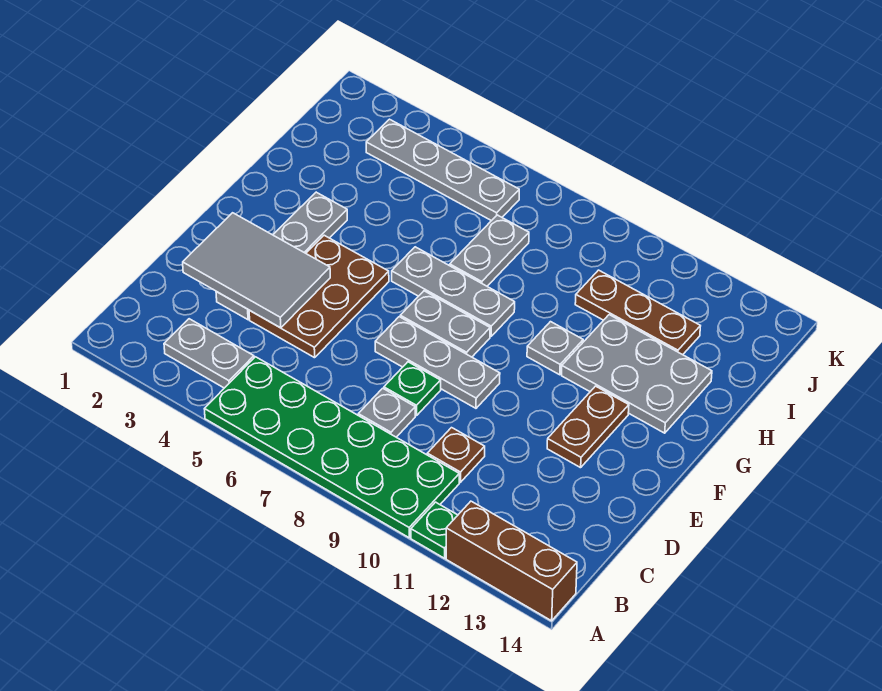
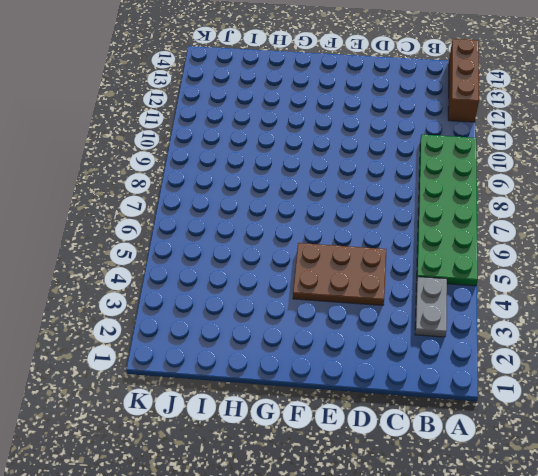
none -> green 1x1 plate [411,502,458,558]
none -> grey 1x1 plate [358,388,415,437]
none -> brown 1x1 plate [427,428,485,482]

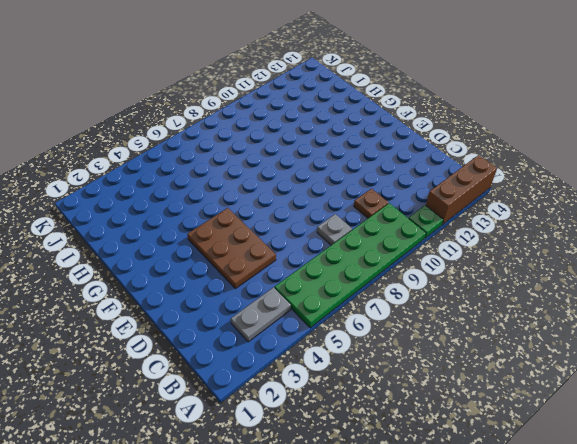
none -> grey 1x4 plate [216,192,347,320]
none -> green 1x1 plate [384,362,441,416]
none -> grey 1x3 plate [375,317,500,408]

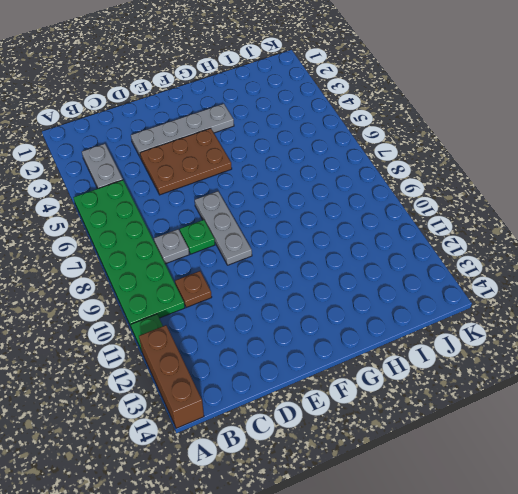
none -> brown 1x2 plate [547,386,629,468]
none -> grey 1x2 plate [400,291,490,357]
none -> grey 1x3 plate [392,247,515,336]

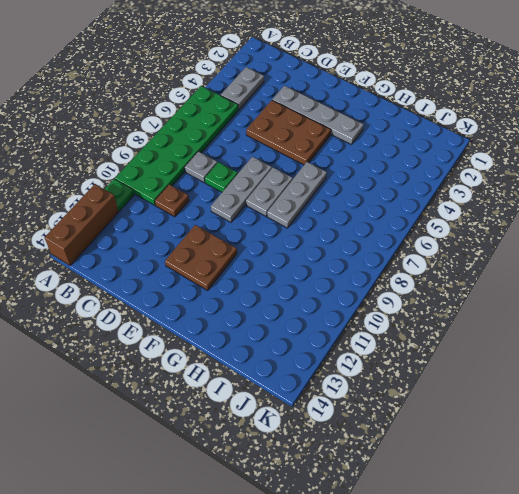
brown 2x2 plate [165,225,237,290] -> brown 1x2 plate [547,386,629,468]
none -> grey 1x1 plate [527,322,583,375]
none -> grey 2x3 plate [562,315,712,433]
none -> grey 1x2 plate [450,215,529,286]

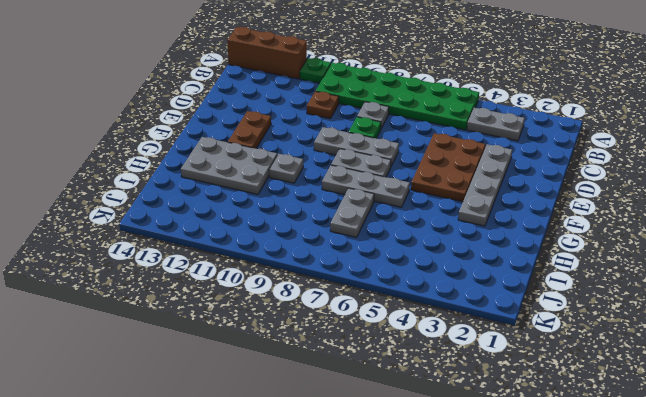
none -> brown 1x3 plate [575,270,700,355]
none -> grey 1x4 plate [366,119,519,221]
none -> grey 2x3 tile [183,213,330,328]

